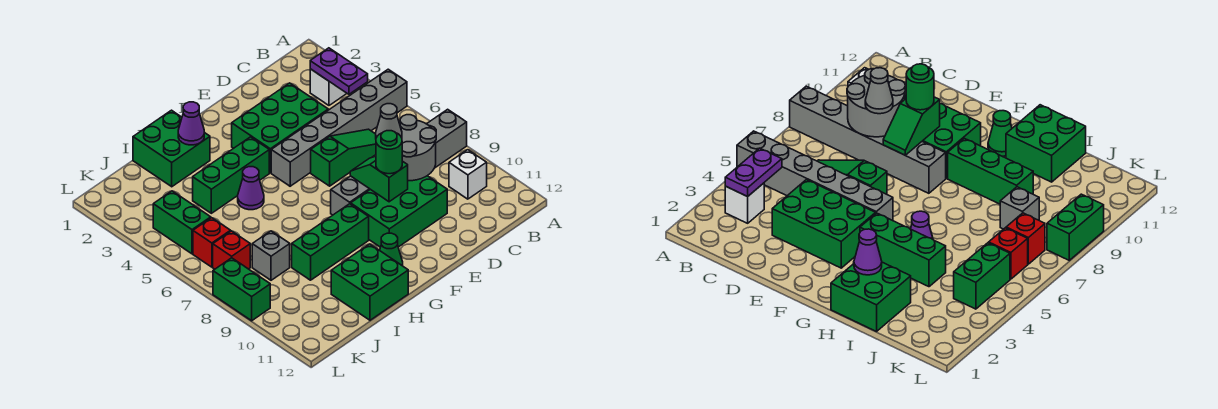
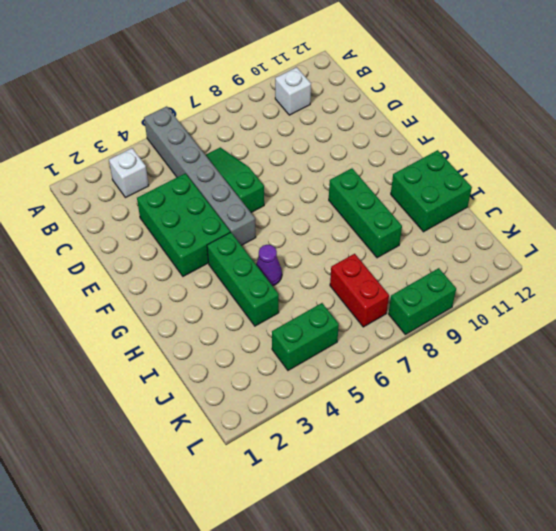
red 1x2 brick [330,254,389,327] -> red 1x1 brick [213,231,250,269]
none -> grey 1x6 brick [331,109,467,215]
none -> green 2x3 brick [351,176,447,247]
none -> green 1x1 cone [380,233,403,266]

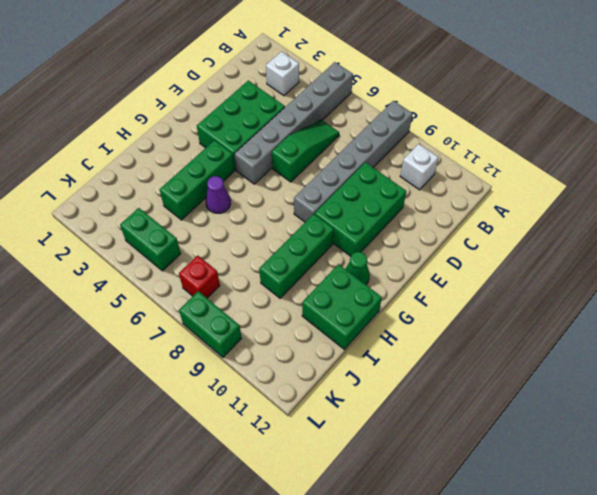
none -> green 2x2 brick [133,110,210,187]
none -> grey 1x1 brick [252,231,290,280]
none -> red 1x1 brick [193,218,231,267]

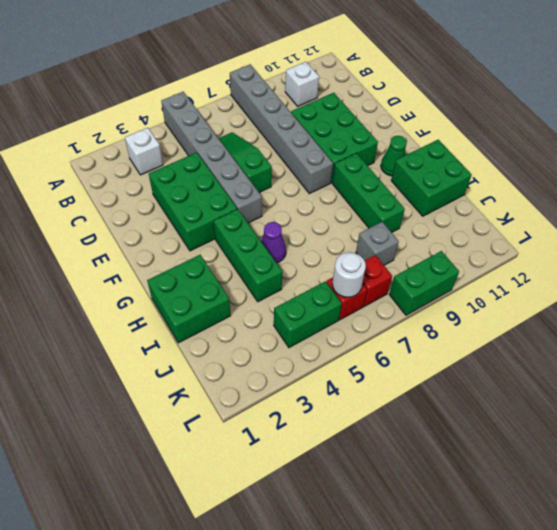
white 1x1 round brick [332,252,366,297] -> none
none -> purple 1x2 plate [310,48,368,94]
none -> grey 2x2 round brick [399,115,436,181]
none -> green 1x2 slope [350,156,408,202]

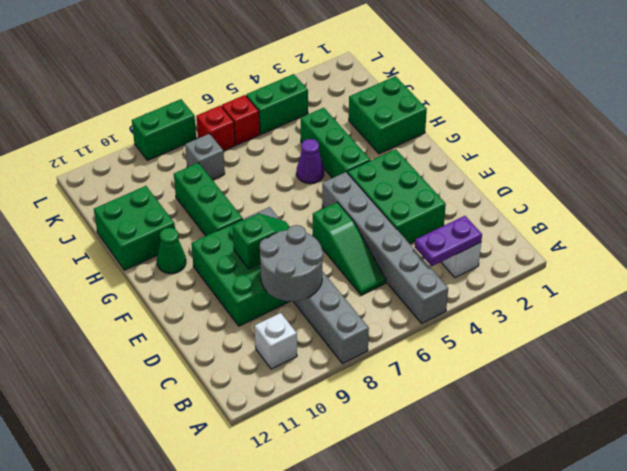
none -> purple 1x1 cone [178,102,204,145]
none -> grey 1x1 cone [376,104,402,138]
none -> green 1x1 round brick [376,131,402,174]

